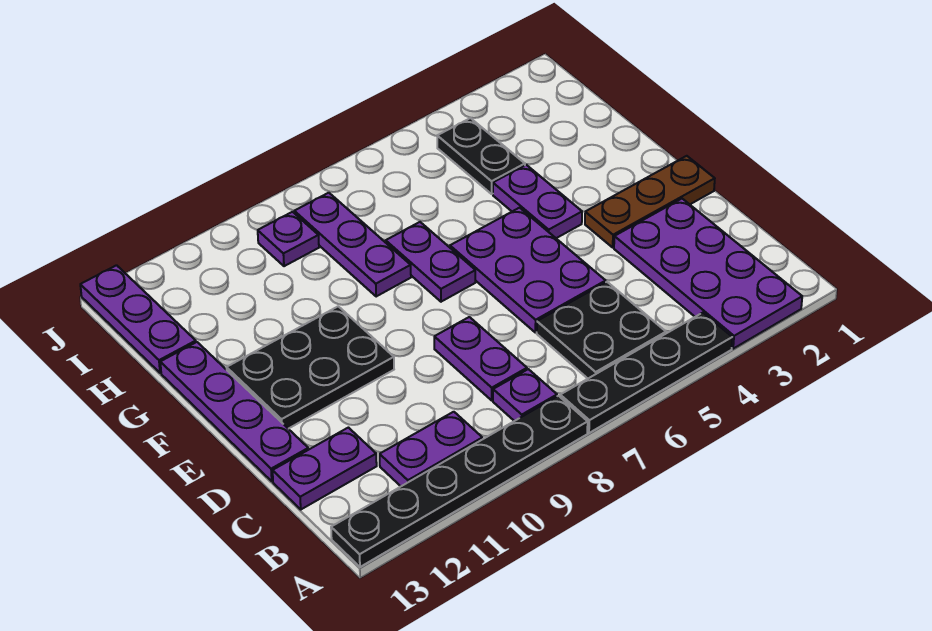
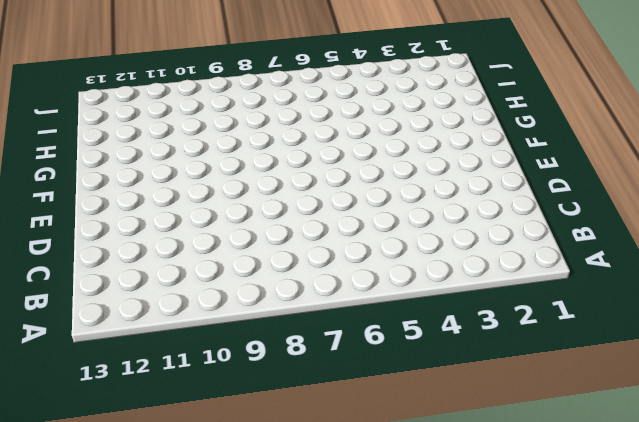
none -> purple 2x4 plate [614,199,802,349]
none -> black 1x4 plate [560,313,732,433]
none -> black 1x6 plate [331,396,588,567]

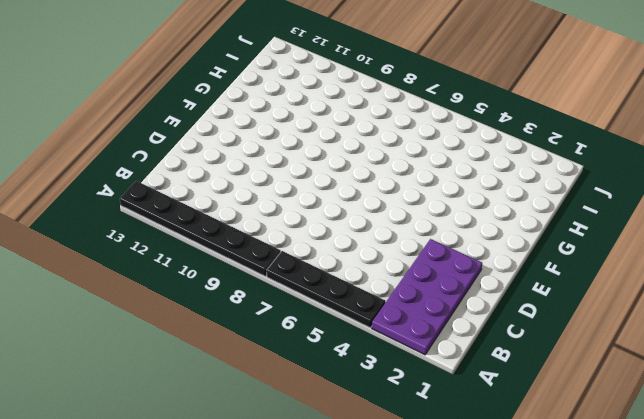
none -> black 2x2 plate [537,282,666,378]
none -> purple 1x1 plate [493,369,557,421]
none -> purple 1x2 plate [380,412,482,486]

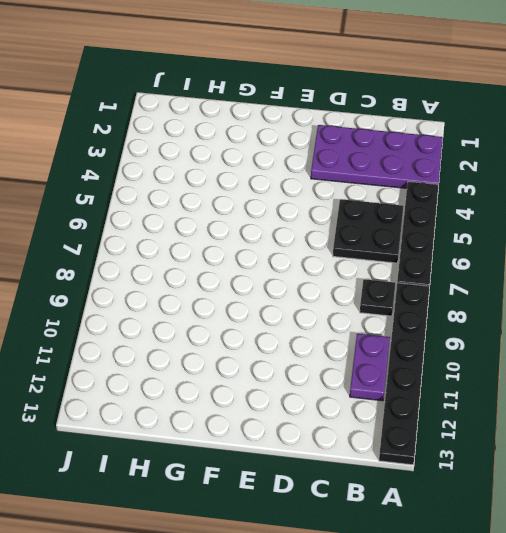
black 1x1 plate [360,279,395,316] -> purple 1x1 plate [493,369,557,421]
none -> purple 1x2 plate [434,317,527,400]
none -> purple 1x2 plate [273,428,377,509]
none -> purple 2x3 plate [450,208,606,333]

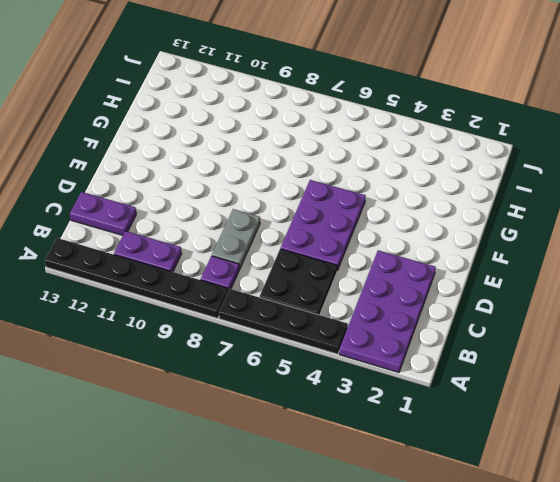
grey 1x2 plate [212,209,260,269] -> purple 1x2 plate [434,317,527,400]
none -> purple 1x4 plate [160,342,308,481]
none -> brown 1x3 plate [585,156,715,247]
none -> black 2x3 plate [227,306,394,429]

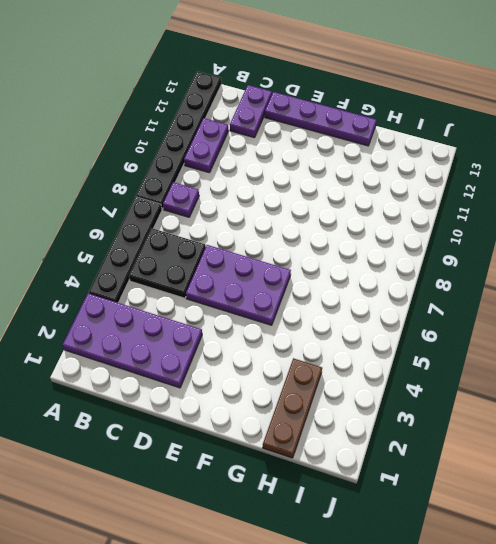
brown 1x3 plate [263,358,322,458] -> brown 1x3 plate moved to [585,156,715,247]
none -> purple 1x2 plate [434,317,527,400]
none -> black 2x3 plate [227,306,394,429]
none -> purple 1x2 plate [493,165,582,238]

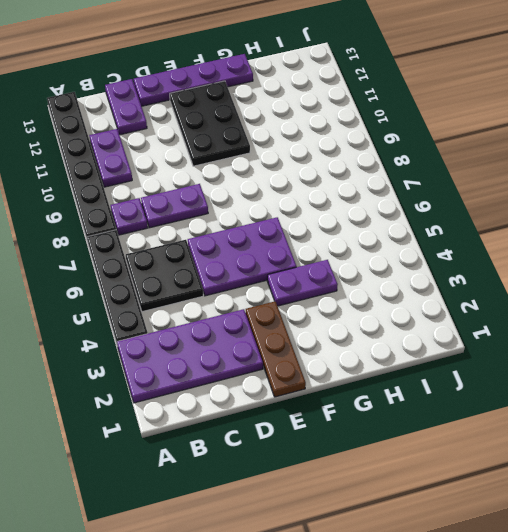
none -> purple 1x2 plate [386,222,475,302]
none -> purple 1x3 plate [294,193,411,297]
none -> black 1x2 plate [437,118,525,194]

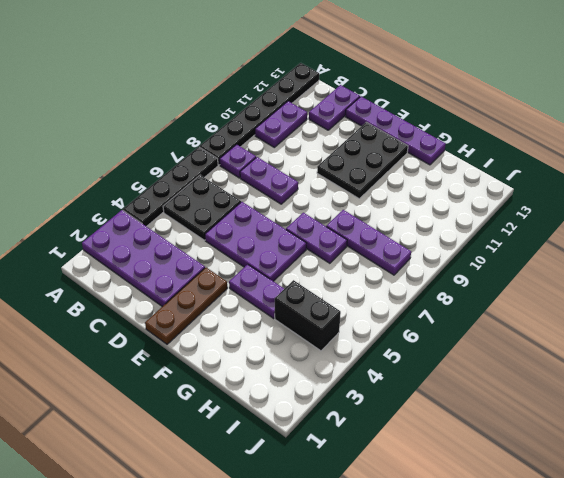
black 1x2 brick [275,280,341,351] -> black 1x2 plate [437,118,525,194]
none -> purple 1x3 plate [80,265,196,373]
none -> purple 1x1 plate [258,212,319,266]

